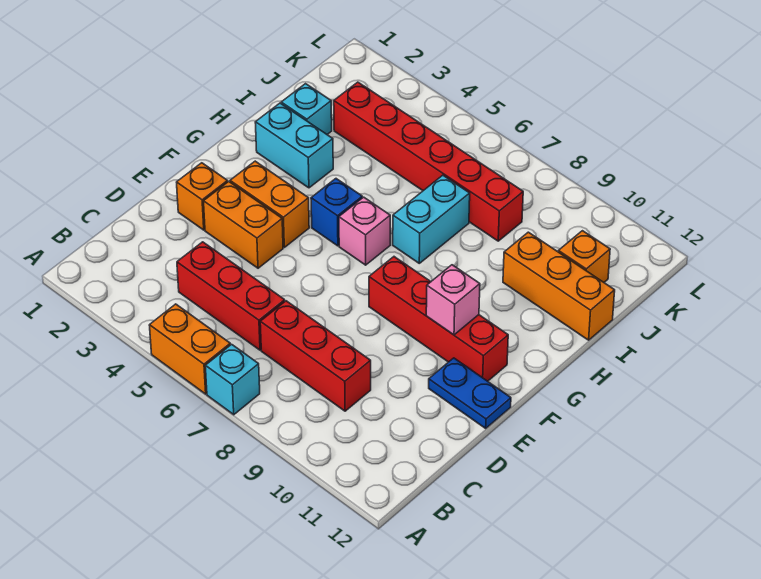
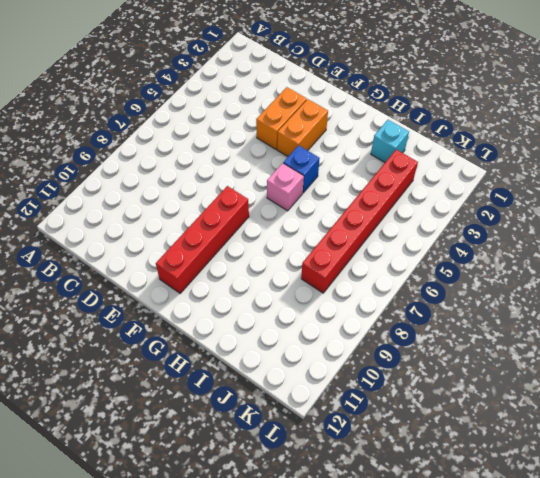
none -> orange 1x2 brick [149,304,230,394]
none -> cyan 1x1 brick [205,344,260,415]
none -> red 1x3 brick [177,242,285,350]

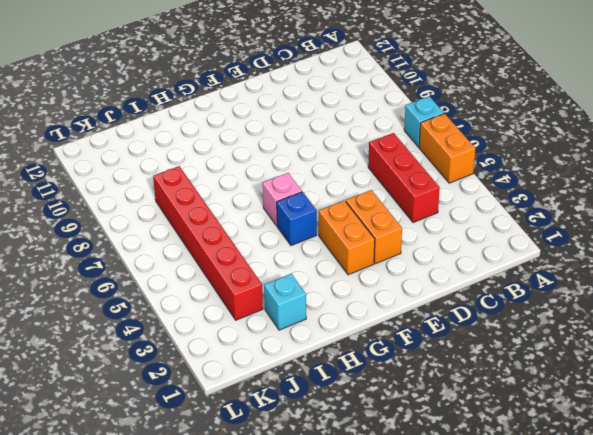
none -> red 1x3 brick [260,301,371,411]
none -> orange 1x1 brick [177,163,228,230]
none -> blue 1x2 plate [429,358,511,428]

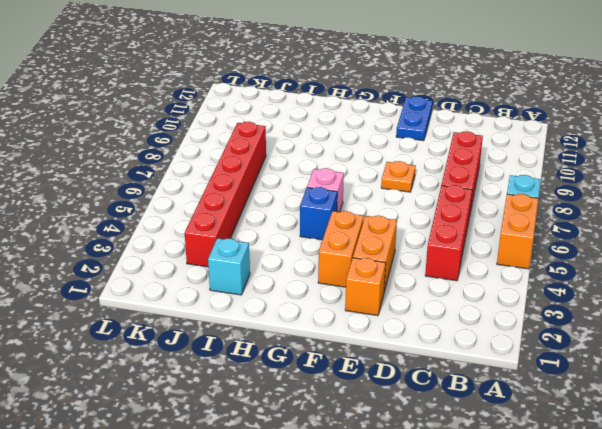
orange 1x1 plate [381,161,416,192] -> none
none -> red 1x4 brick [369,257,508,381]
none -> cyan 1x2 brick [255,103,333,188]
none -> cyan 1x2 brick [393,175,470,263]

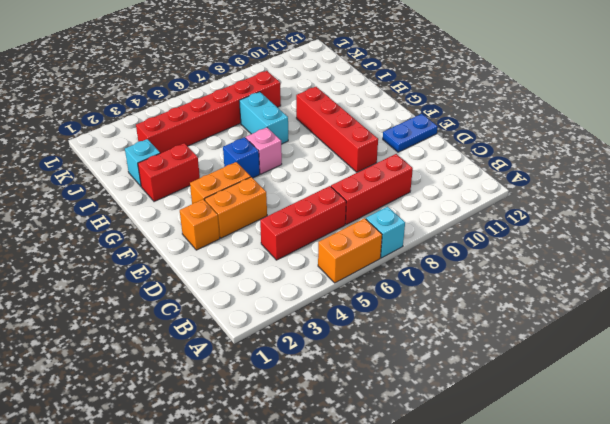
red 1x4 brick [296,87,378,172] -> red 1x4 brick turned to [369,257,508,381]
red 1x2 brick [138,143,200,202] -> cyan 1x2 brick [255,103,333,188]
none -> orange 1x3 brick [503,232,615,340]
none -> orange 1x1 brick [558,231,610,282]
none -> pink 1x1 brick [426,265,480,335]

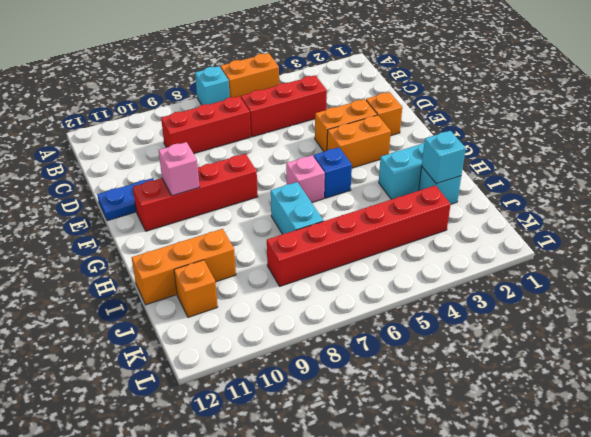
cyan 1x1 brick [422,131,466,184] -> none

